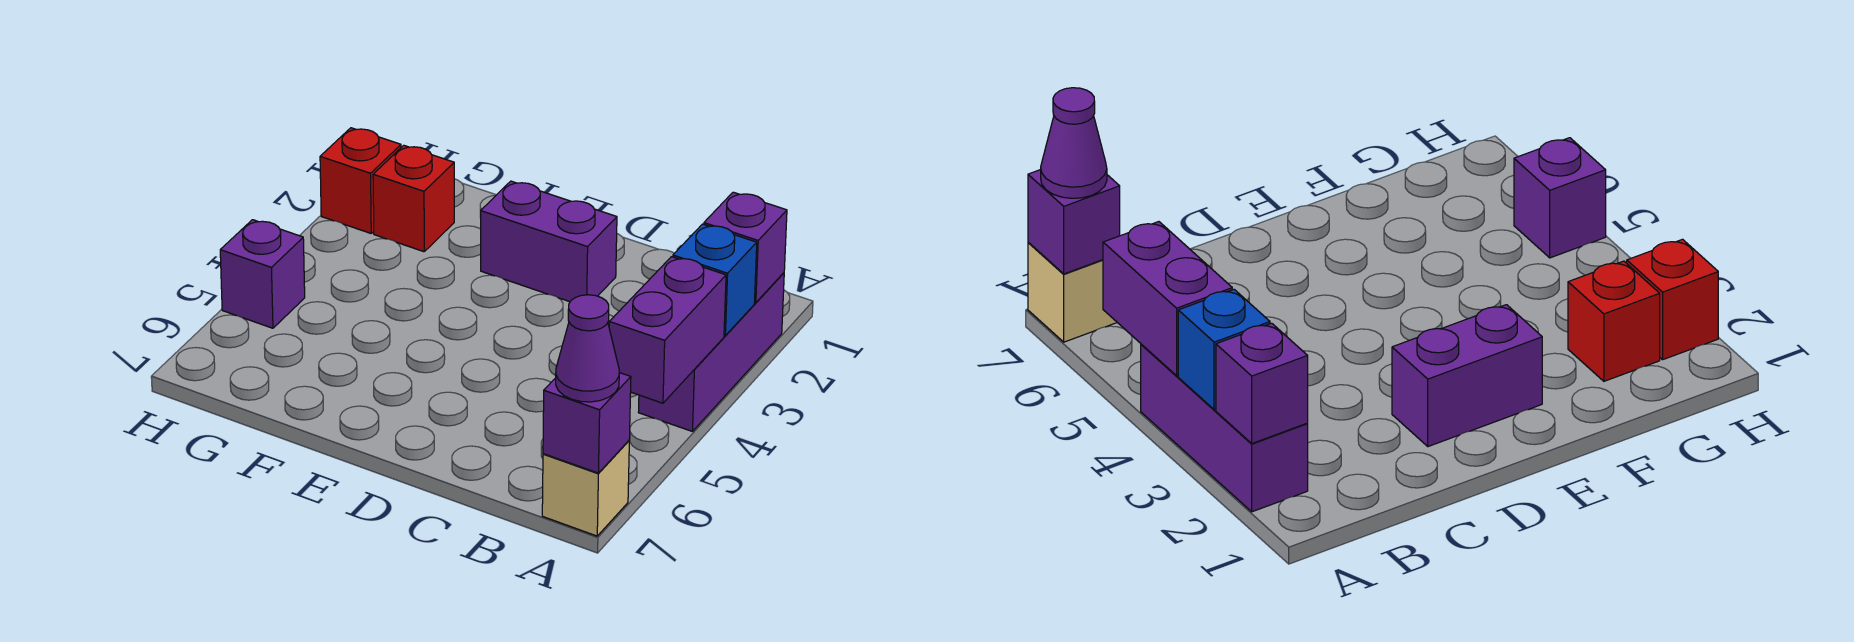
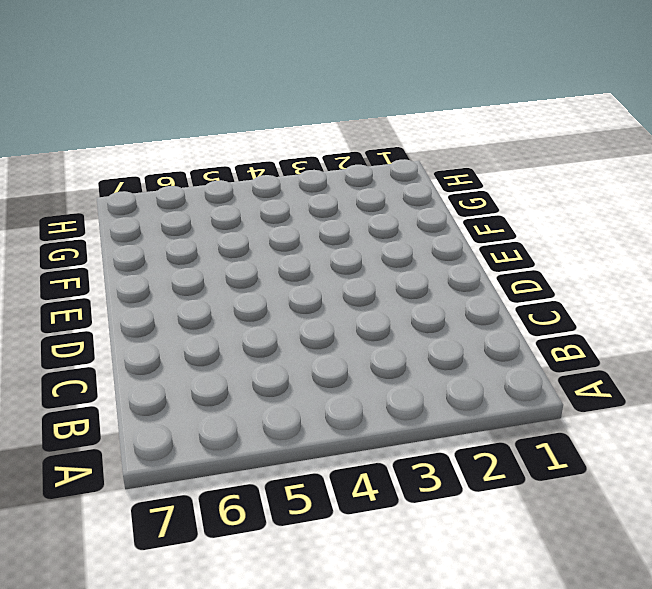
none -> purple 1x3 brick [638,273,784,432]
none -> tan 1x1 brick [542,441,629,536]

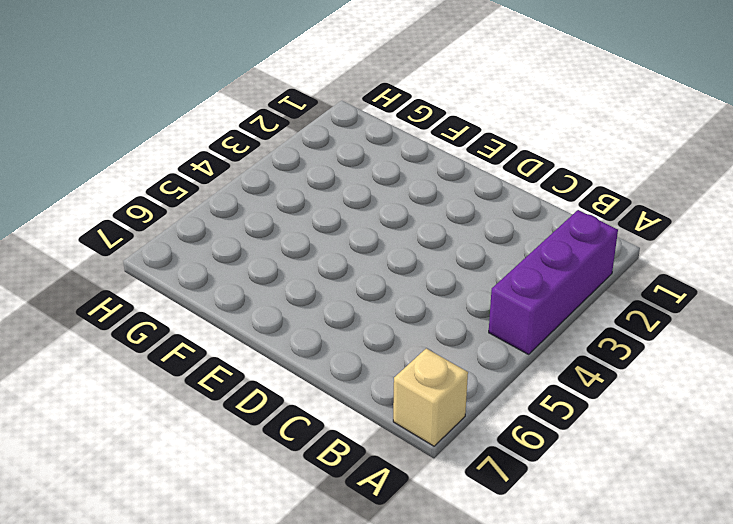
none -> purple 1x2 brick [481,181,617,302]
none -> red 1x1 brick [373,145,454,252]

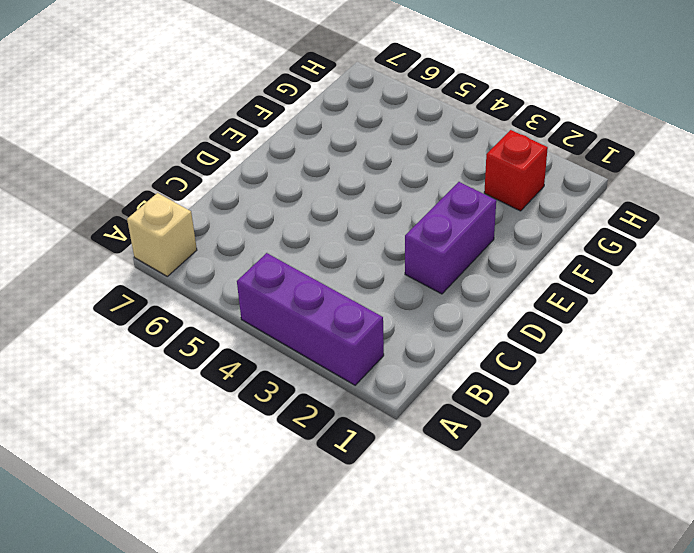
none -> red 1x1 brick [320,128,401,233]
none -> purple 1x1 brick [220,220,305,328]

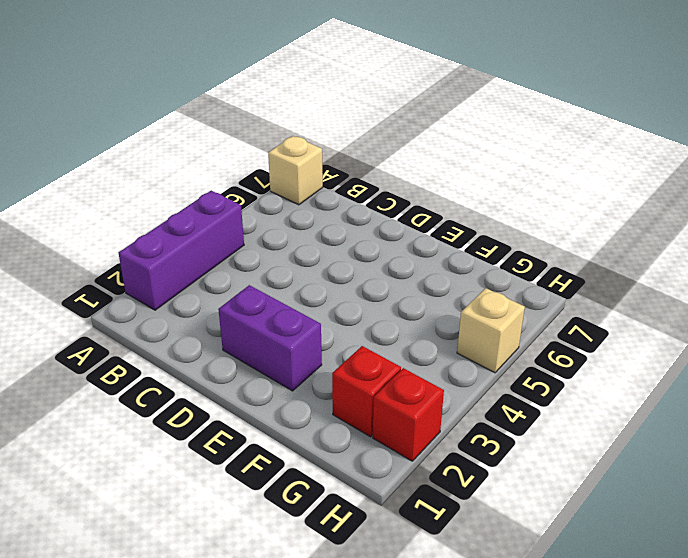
tan 1x1 brick [457,288,525,373] -> purple 1x1 brick [220,220,305,328]
none -> purple 1x1 brick [704,192,787,303]
none -> blue 1x1 brick [673,224,757,336]

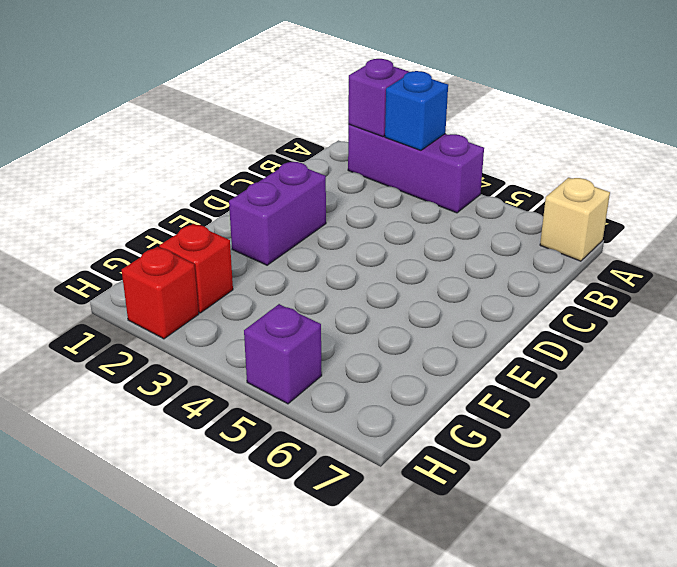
none -> purple 1x2 brick [609,257,726,403]
none -> purple 1x1 brick [543,373,631,473]

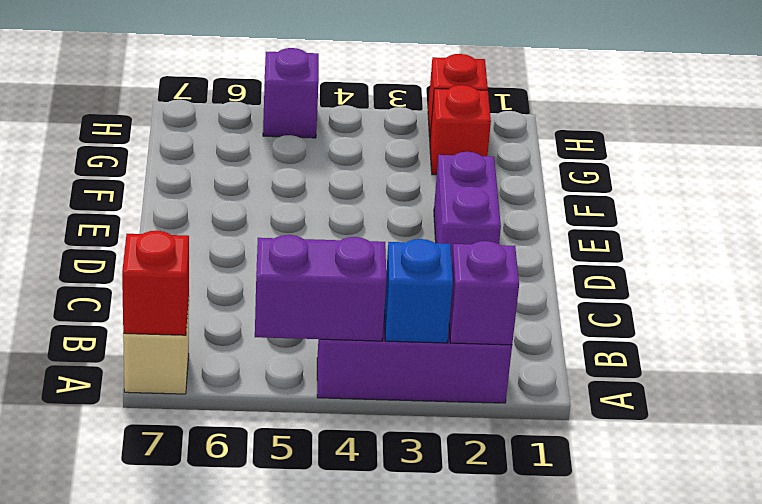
red 1x1 brick [122,231,189,335] -> purple 1x1 brick [543,373,631,473]
none -> purple 1x1 cone [556,295,619,402]

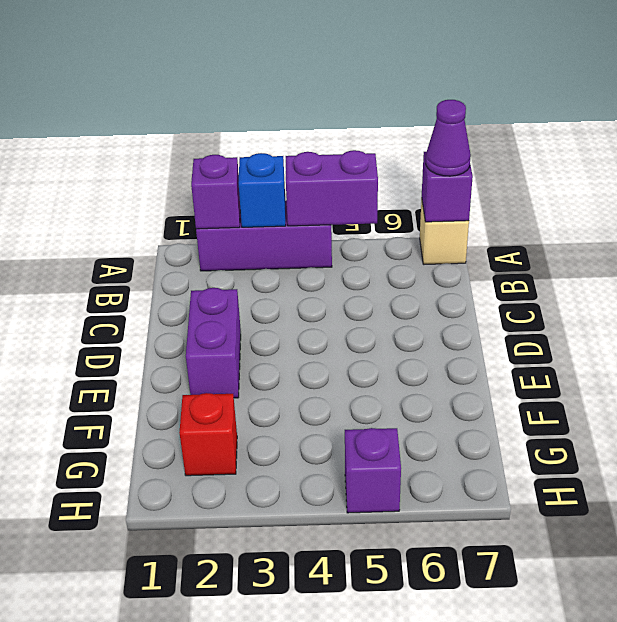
none -> red 1x1 brick [320,128,401,233]

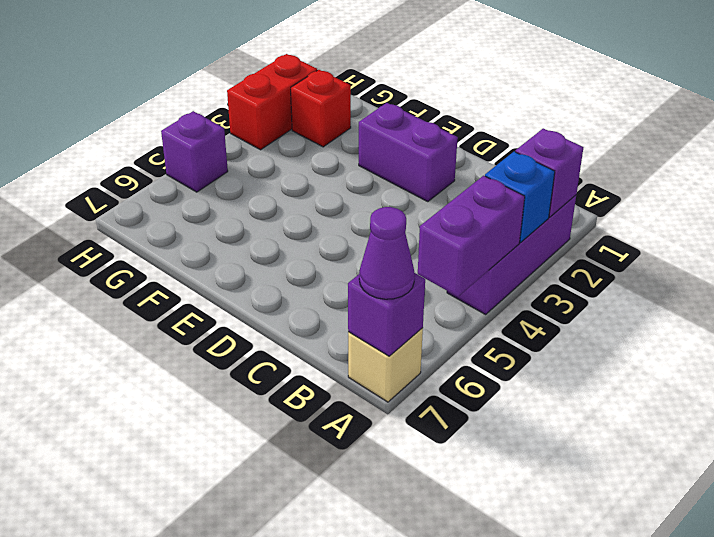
red 1x2 brick [227,54,317,150] -> red 1x1 brick [320,128,401,233]

